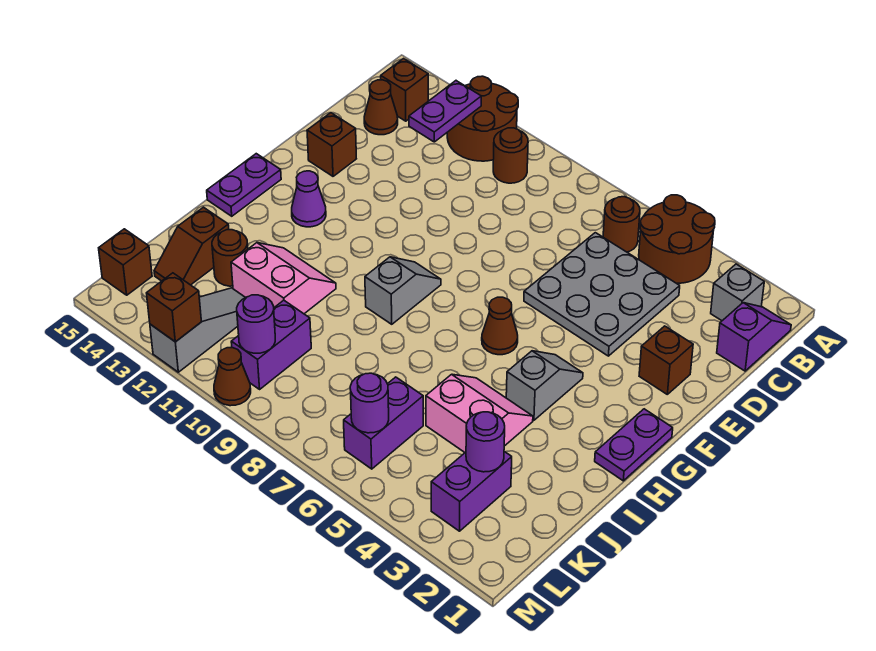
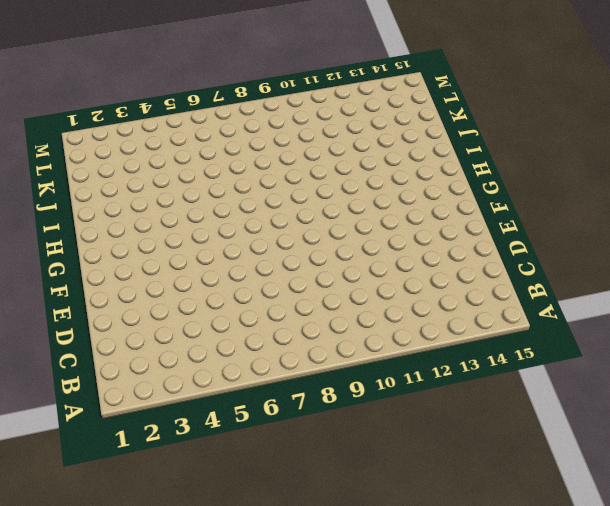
none -> brown 2x2 round brick [639,195,715,283]
none -> brown 2x2 round brick [447,76,518,161]
none -> purple 1x2 slope [717,303,791,371]
none -> grey 1x1 brick [711,264,764,321]

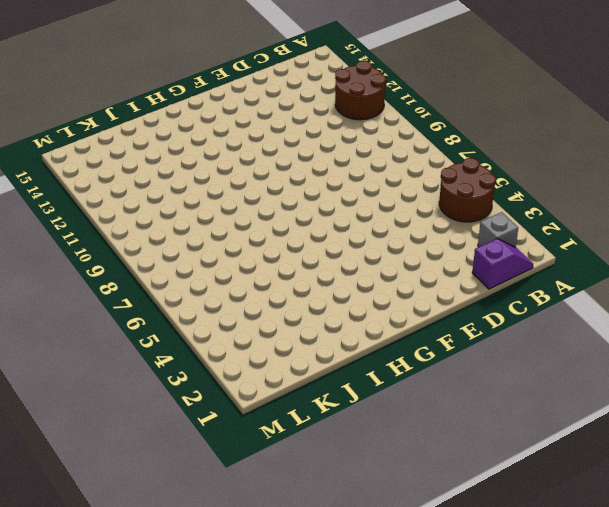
none -> brown 1x1 round brick [603,197,640,252]
none -> brown 1x1 round brick [493,128,528,183]
none -> brown 1x1 brick [381,59,428,121]
none -> grey 3x3 plate [524,233,680,356]

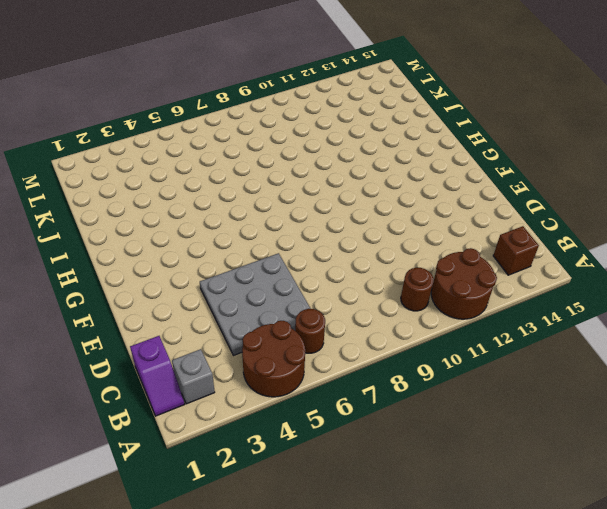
none -> brown 1x1 cone [364,80,398,135]
none -> brown 1x1 brick [639,326,693,394]
none -> brown 1x1 brick [307,113,356,176]
none -> purple 1x2 plate [595,409,673,481]

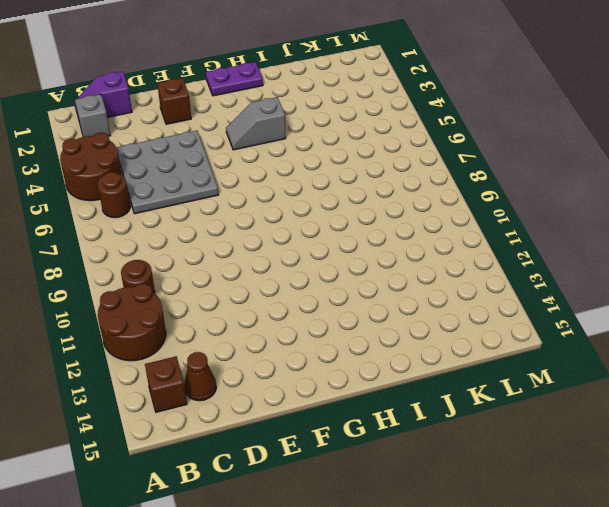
none -> brown 1x1 brick [307,113,356,176]
none -> brown 1x1 cone [482,297,518,355]
none -> grey 1x2 slope [365,257,441,324]
none -> purple 1x1 cone [292,171,326,227]

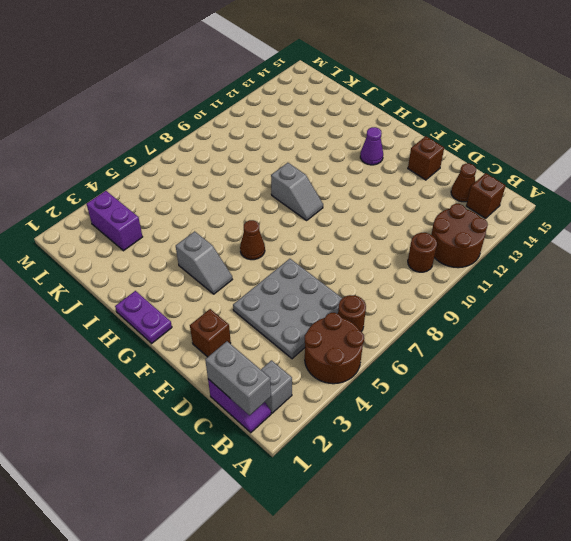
grey 1x2 brick [205,341,271,415] -> none
none -> purple 1x2 plate [207,154,281,216]
none -> pink 2x2 slope [426,374,533,452]
none -> pink 2x2 slope [231,243,336,314]
none -> brown 1x1 round brick [212,230,248,286]

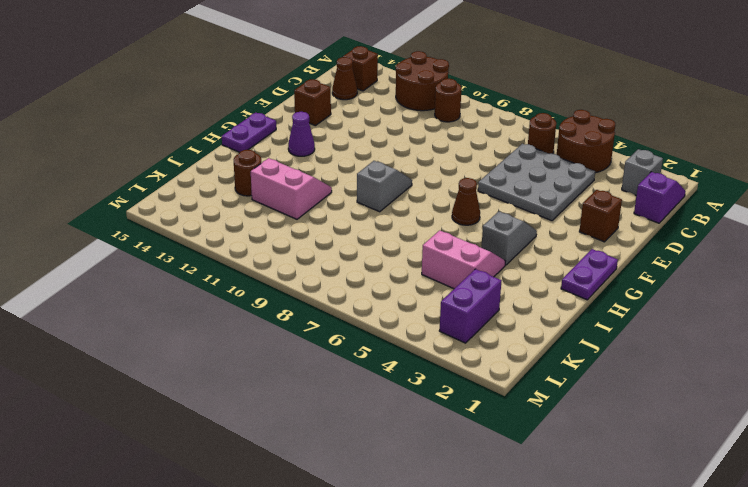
none -> brown 1x2 slope [154,207,229,285]
none -> purple 1x2 brick [344,377,423,469]
none -> purple 1x2 brick [231,300,311,389]
none -> grey 1x3 slope [150,288,246,372]

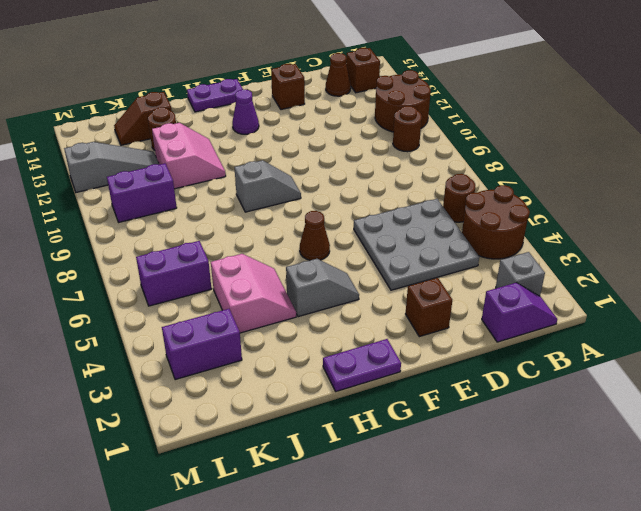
none -> brown 1x1 brick [99,229,152,295]
none -> brown 1x1 cone [214,348,251,406]
none -> purple 1x2 plate [409,81,481,142]
none -> purple 1x1 round brick [466,412,505,472]

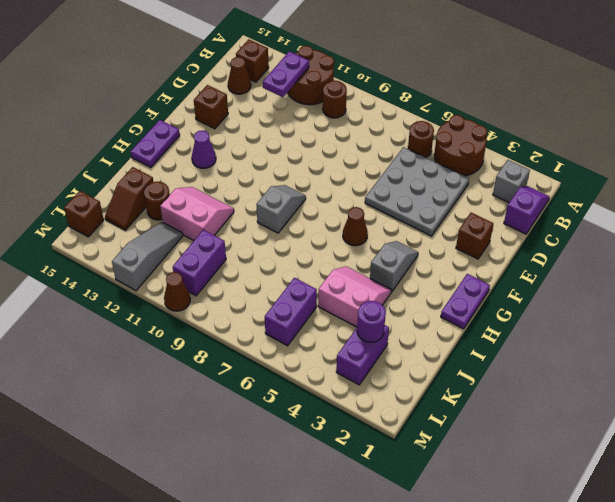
none -> purple 1x1 round brick [350,373,389,433]
none -> purple 1x1 round brick [237,295,275,353]
none -> brown 1x1 brick [147,273,201,342]

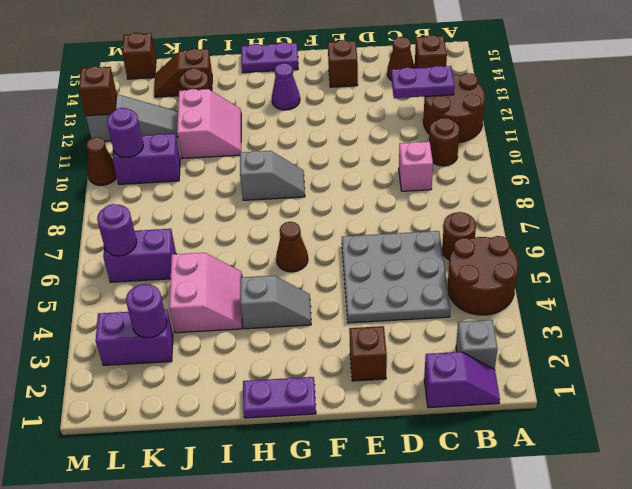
pink 1x1 brick [399,142,433,191] -> none

